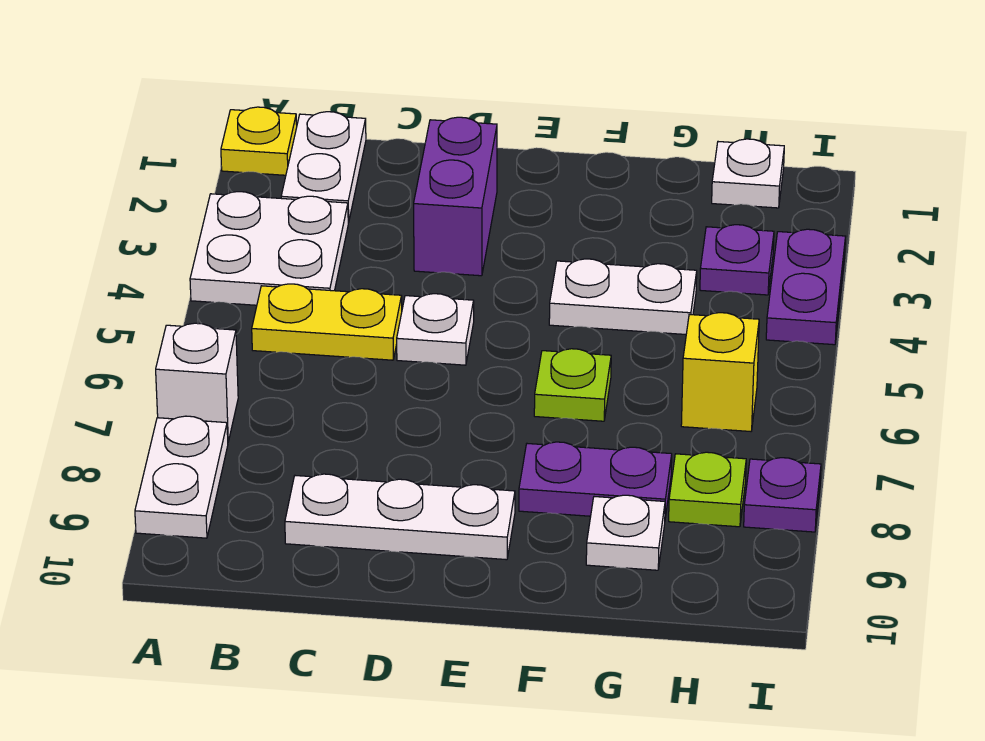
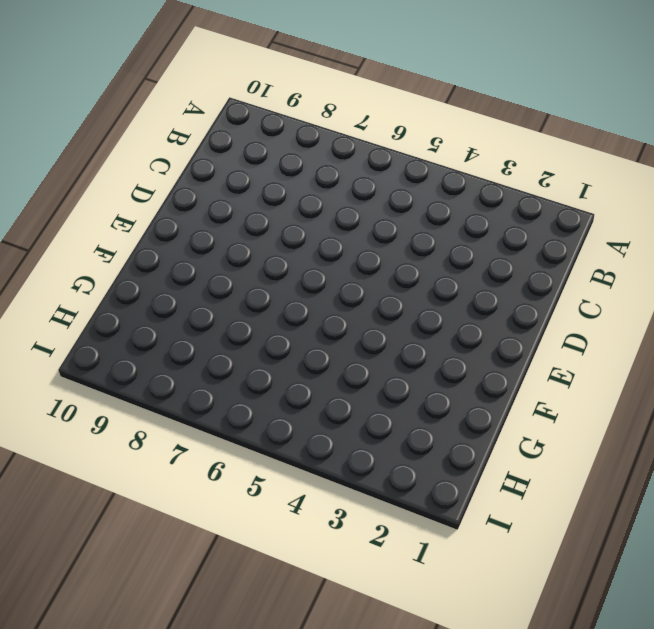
none -> yellow 1x1 plate [221,107,297,175]
none -> white 2x2 plate [190,192,348,305]
none -> white 1x1 brick [156,323,238,442]

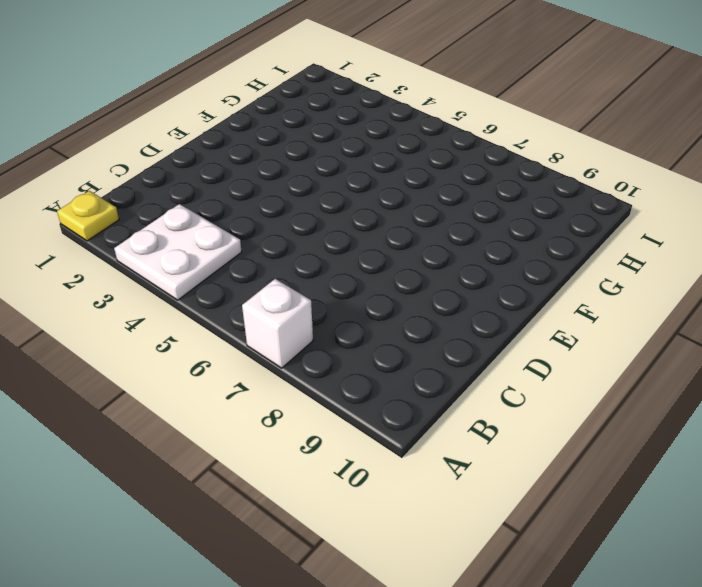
none -> white 1x2 plate [135,416,228,538]
none -> white 1x2 plate [281,112,366,222]
none -> yellow 1x2 plate [252,284,402,360]

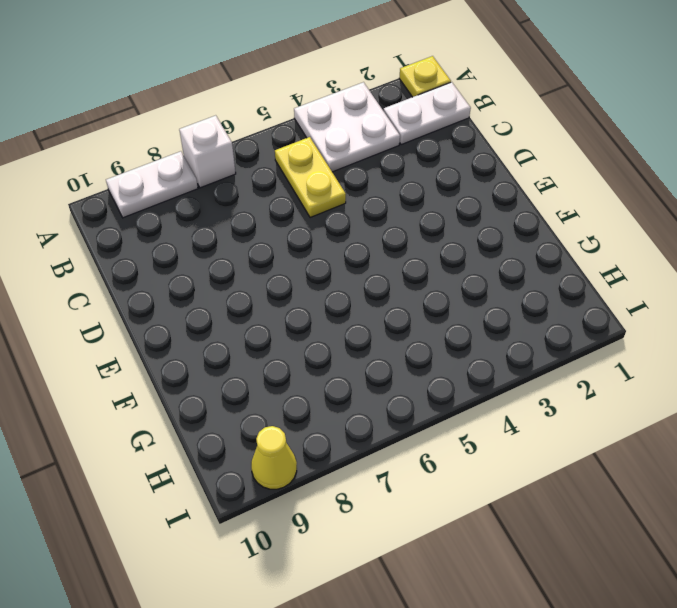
yellow 1x1 cone [251,426,297,489] -> none
none -> white 1x3 plate [285,474,515,560]
none -> purple 1x2 brick [414,117,497,276]
none -> white 1x1 plate [397,294,474,365]

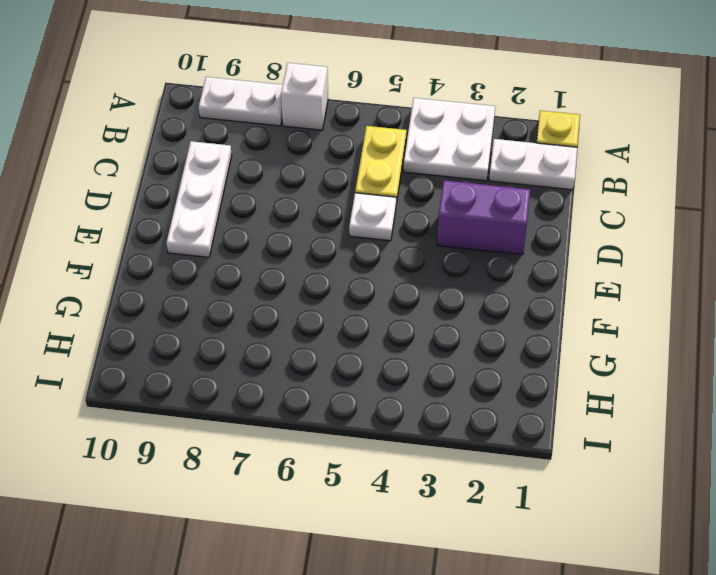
none -> white 1x2 plate [549,259,697,334]
none -> lime 1x1 plate [534,349,611,421]
none -> purple 1x2 plate [519,442,672,518]

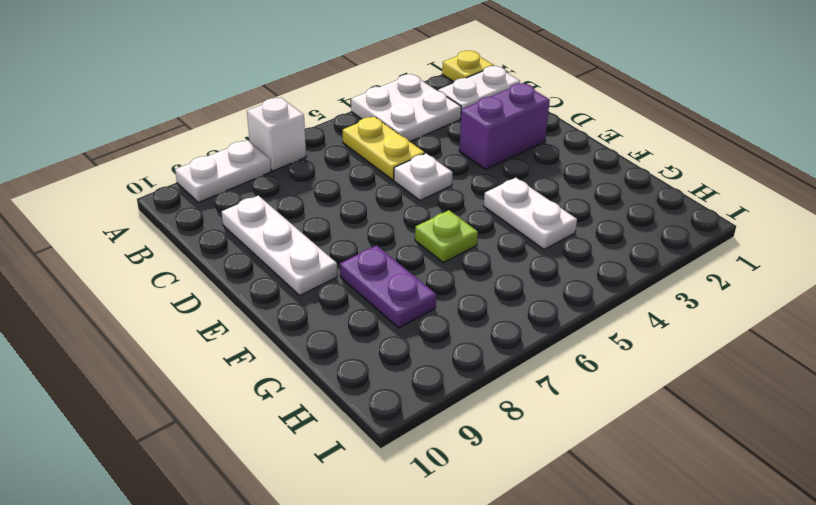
none -> white 1x1 plate [586,495,665,570]
none -> white 1x1 plate [712,139,784,208]
none -> purple 1x1 plate [700,225,774,295]

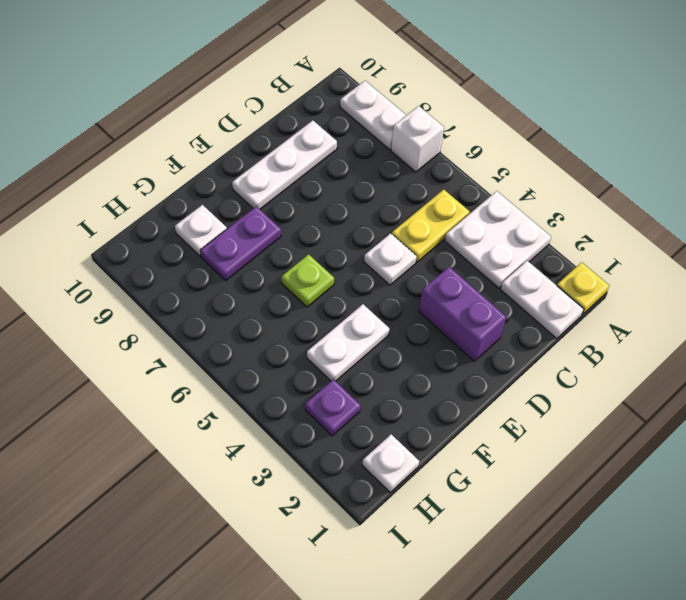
none -> yellow 1x1 brick [681,313,759,431]
none -> lime 1x1 plate [669,452,746,527]
none -> purple 1x2 plate [766,229,846,345]

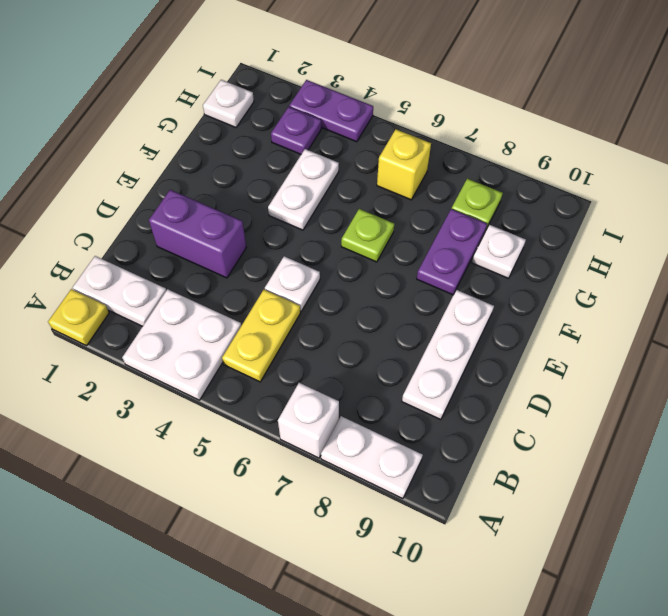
none -> purple 1x1 plate [744,458,821,532]

